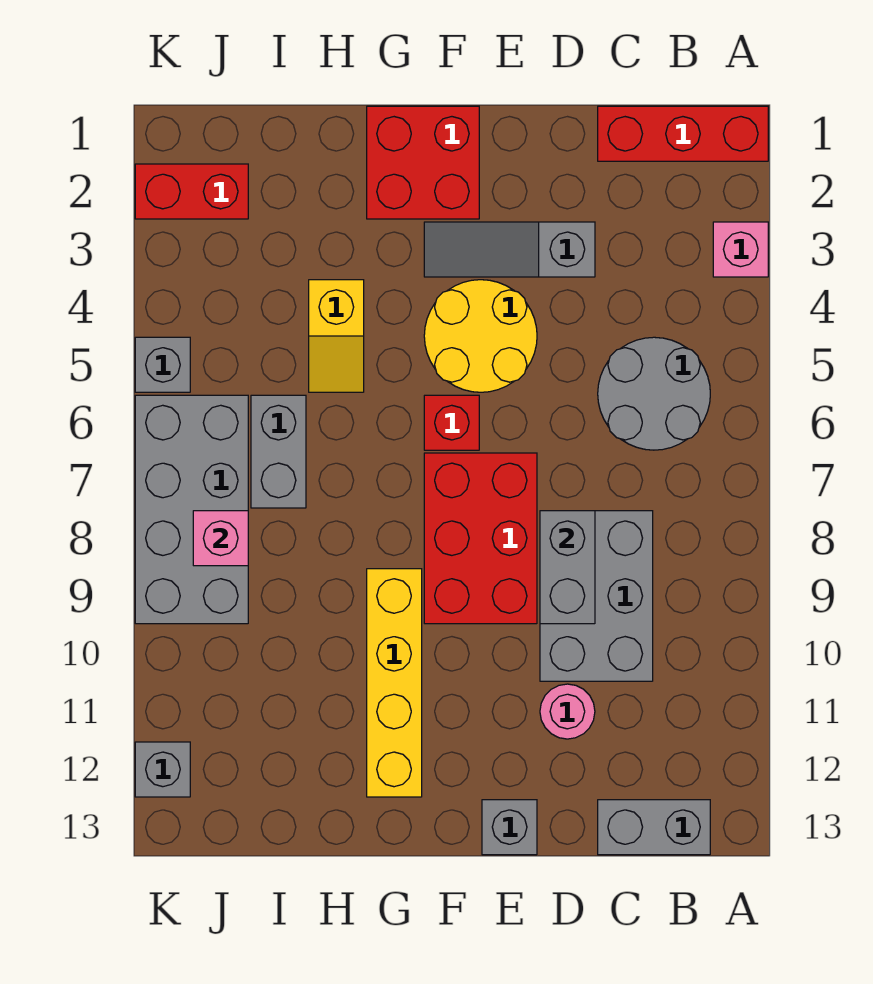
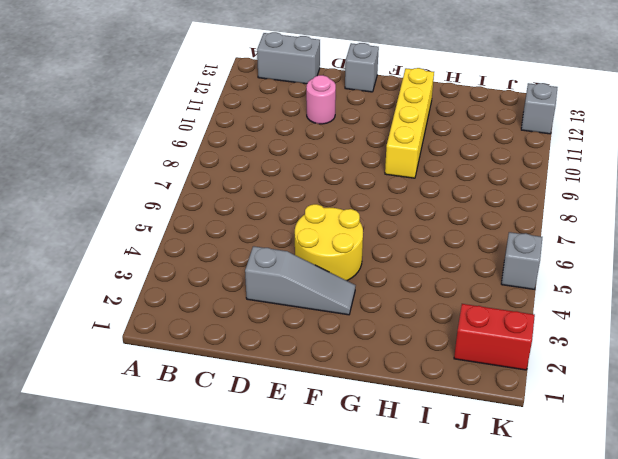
none -> red 1x3 brick [598,106,768,161]
none -> pink 1x1 brick [713,222,768,277]
none -> grey 2x2 round brick [598,337,710,450]

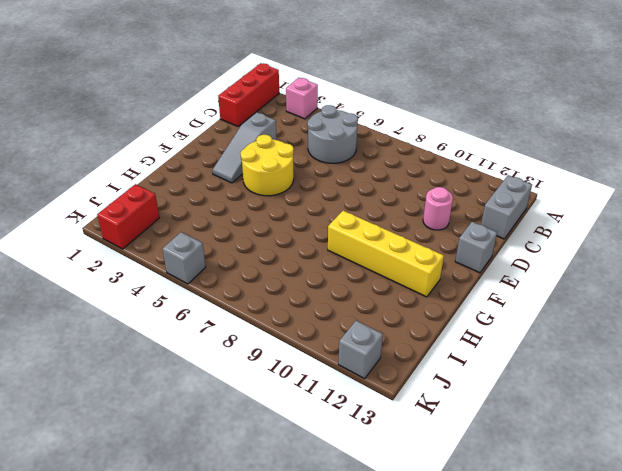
none -> grey 2x3 brick [540,511,653,681]
none -> red 2x3 brick [424,453,537,624]
none -> red 2x2 brick [367,106,479,219]

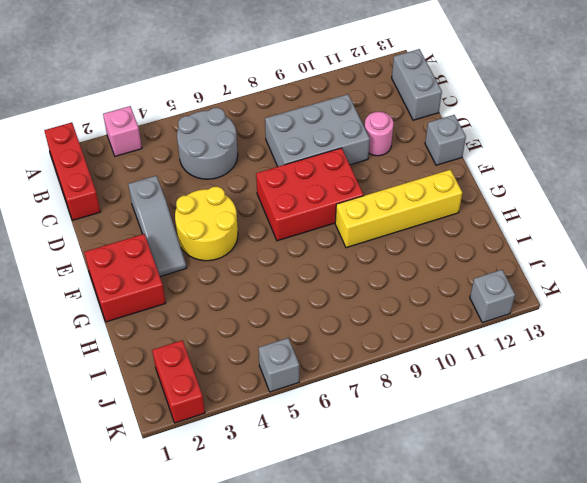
none -> red 1x1 brick [424,395,479,450]
none -> yellow 1x2 slope [309,280,364,392]
none -> grey 1x2 brick [251,395,306,508]

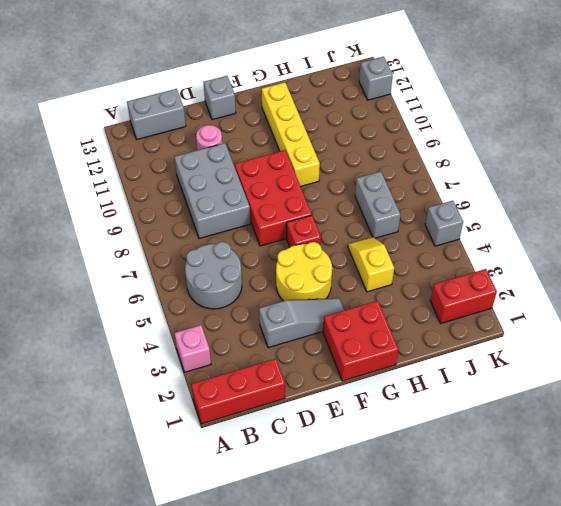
none -> grey 2x4 brick [135,395,248,624]
none -> grey 1x2 brick [540,511,595,624]
none -> pink 1x1 brick [193,511,248,566]

